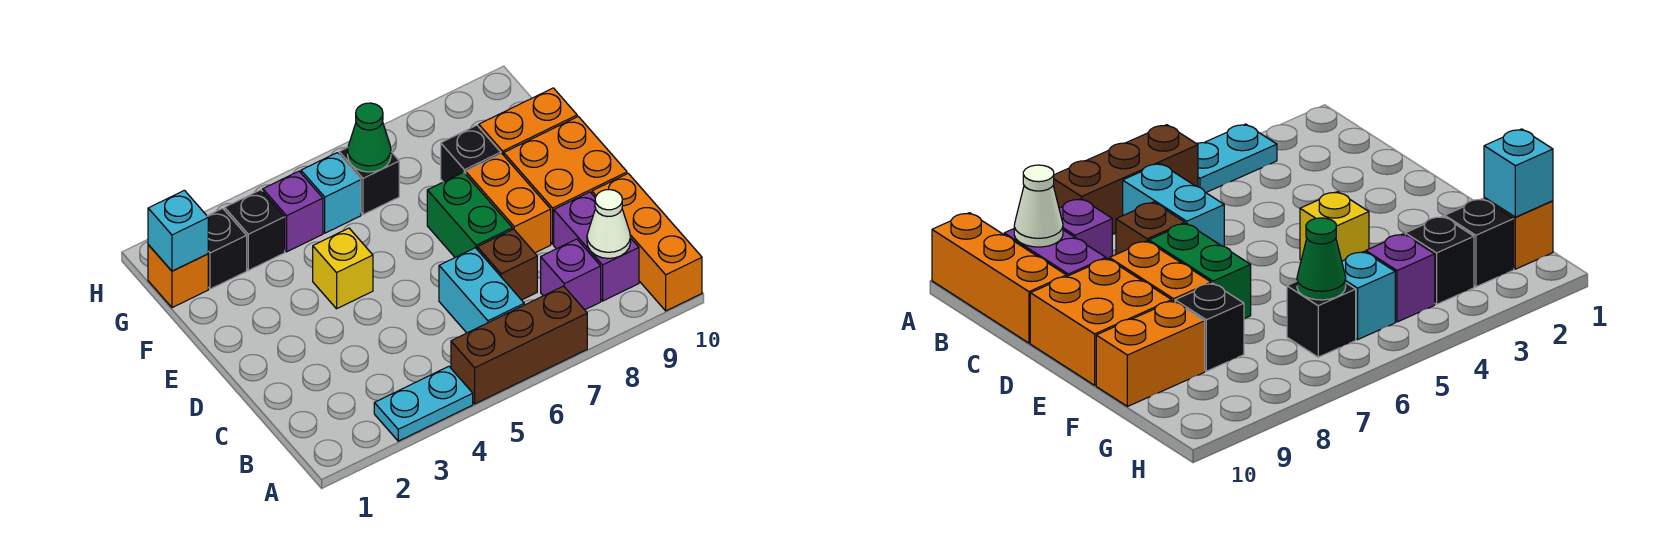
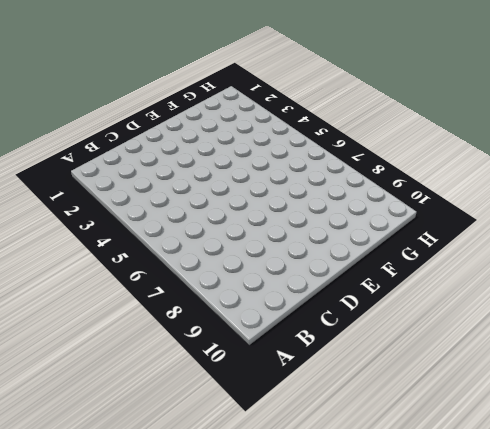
none -> cyan 1x2 plate [374,366,473,441]
none -> brown 1x3 brick [451,286,587,404]
none -> orange 1x3 brick [592,173,702,311]

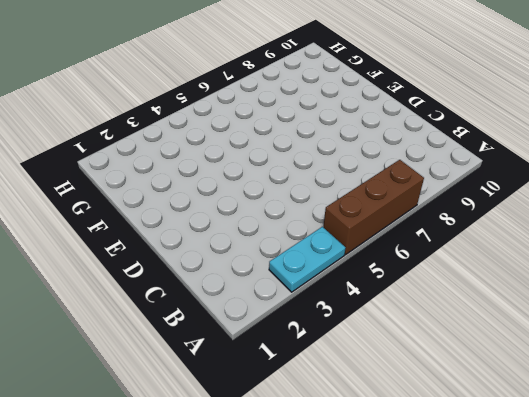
none -> orange 1x3 brick [592,173,702,311]
none -> cyan 1x2 brick [439,248,524,333]
none -> purple 1x1 brick [541,239,601,310]

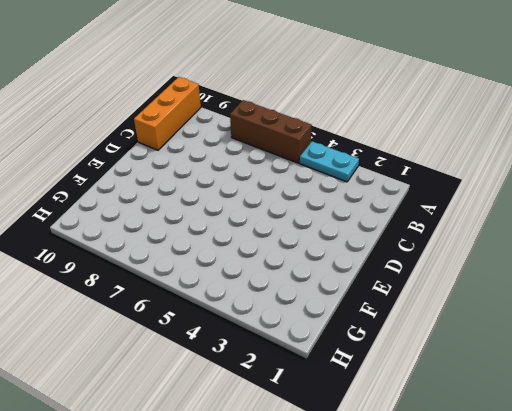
none -> cyan 1x2 brick [439,248,524,333]
none -> purple 1x1 brick [541,239,601,310]
none -> purple 1x2 brick [554,192,639,301]

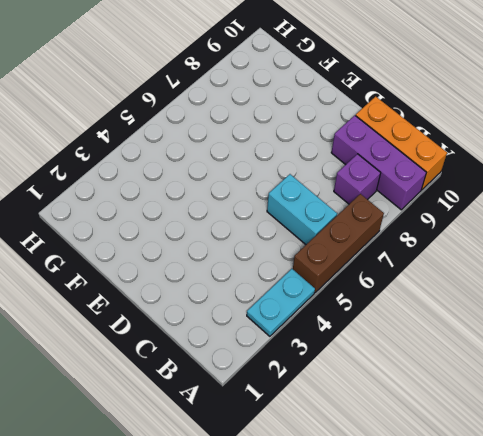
purple 1x3 brick [331,115,426,210] -> purple 1x2 brick [554,192,639,301]
none -> brown 1x1 brick [477,229,537,300]
none -> green 1x2 brick [427,172,513,257]
none -> orange 1x2 brick [466,154,551,253]

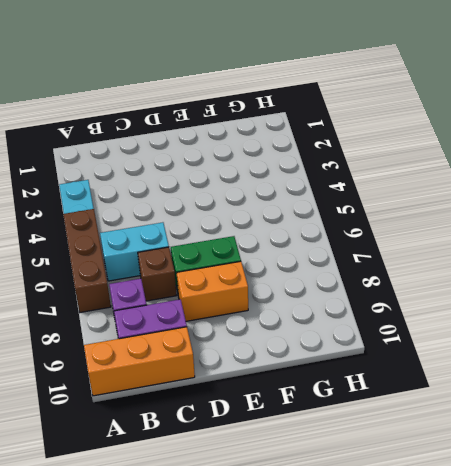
none -> orange 2x2 brick [504,117,627,244]
none -> yellow 1x1 brick [313,228,373,309]
none -> black 1x1 brick [441,125,501,182]

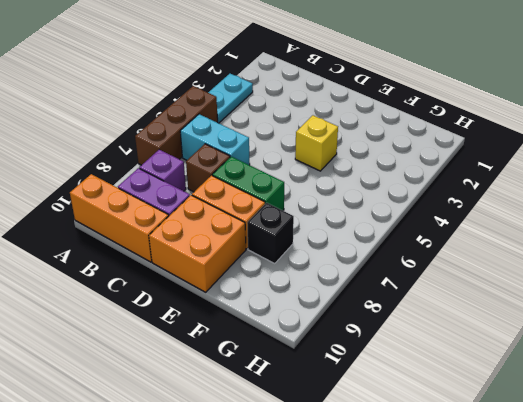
none -> orange 1x2 brick [479,88,577,155]
none -> orange 1x1 brick [148,245,208,308]
none -> black 1x1 brick [208,208,247,289]

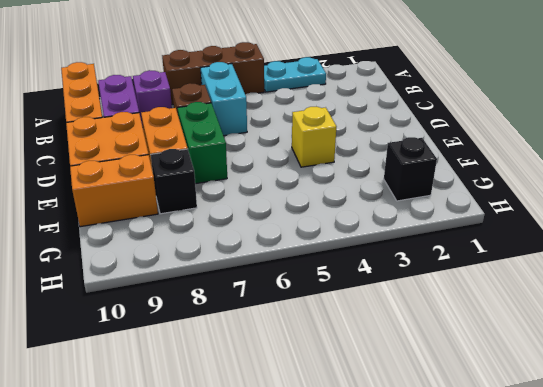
none -> orange 1x1 brick [148,245,208,308]
none -> black 1x1 brick [225,190,285,270]
none -> purple 1x1 brick [263,171,323,252]

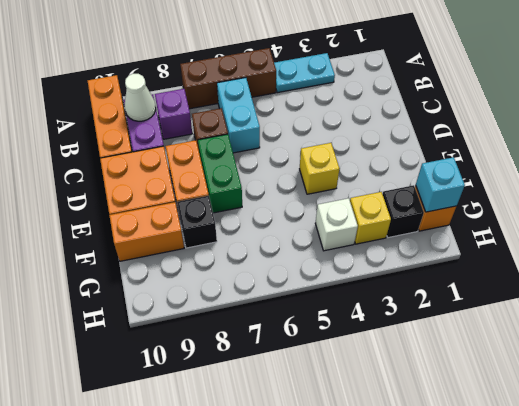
yellow 1x1 brick [350,192,391,244] -> black 1x1 brick [225,190,285,270]
white 1x1 brick [315,198,358,251] -> purple 1x1 brick [263,171,323,252]
none -> cyan 1x1 brick [301,153,361,233]
none -> black 1x1 brick [339,148,399,215]
none -> green 1x1 cone [348,103,391,172]

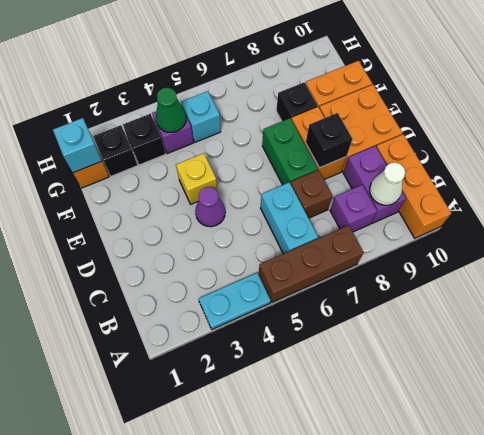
purple 1x1 cone [195,187,225,227] -> none
black 1x1 brick [306,113,352,168] -> black 1x1 brick moved to [339,148,399,215]
green 1x1 cone [156,88,186,132] -> green 1x1 cone moved to [348,103,391,172]

